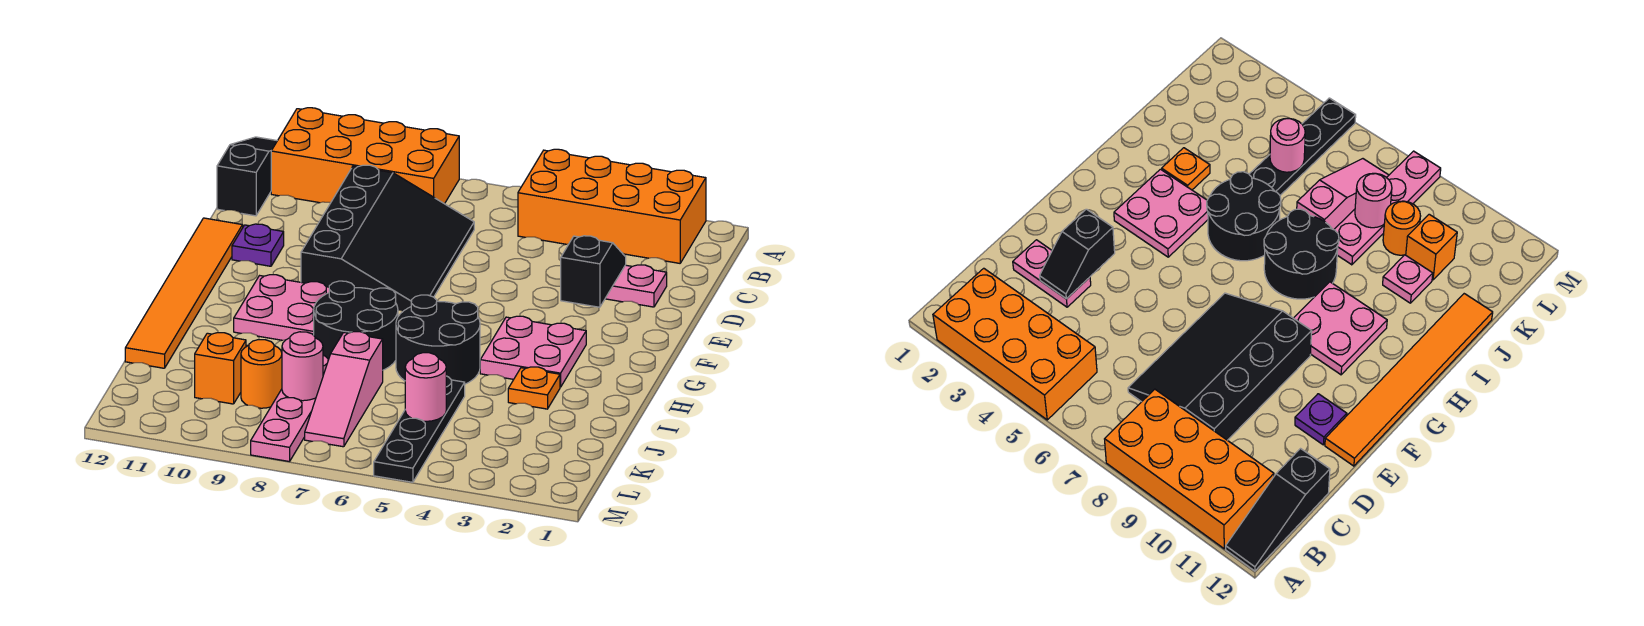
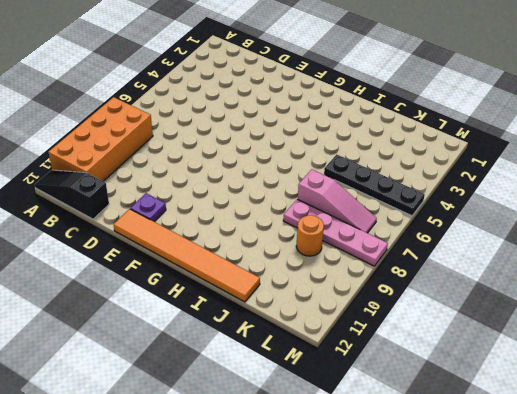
none -> orange 2x4 brick [518,149,706,263]
none -> black 3x4 slope [301,165,474,311]
none -> pink 1x2 plate [605,265,667,307]

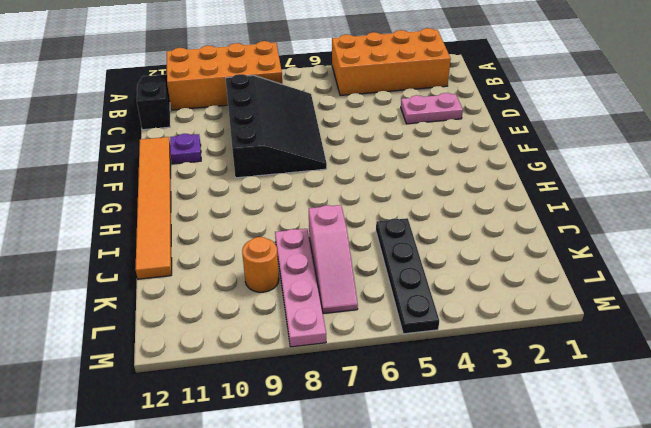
none -> pink 2x2 plate [480,316,586,387]
none -> pink 2x2 plate [234,275,329,340]
none -> black 2x2 round brick [396,295,480,384]

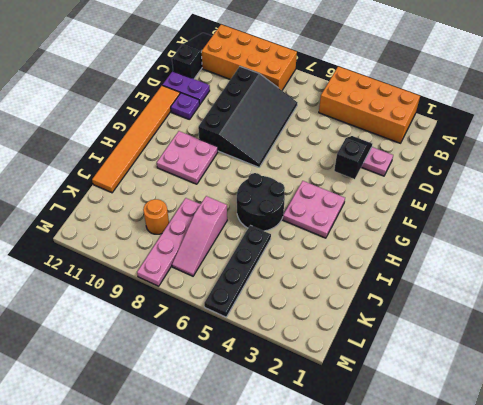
purple 1x2 plate [162,71,210,104] -> none
none -> black 2x2 round brick [314,281,398,370]
none -> orange 1x1 plate [508,367,560,409]
none -> pink 1x1 plate [1383,255,1433,303]

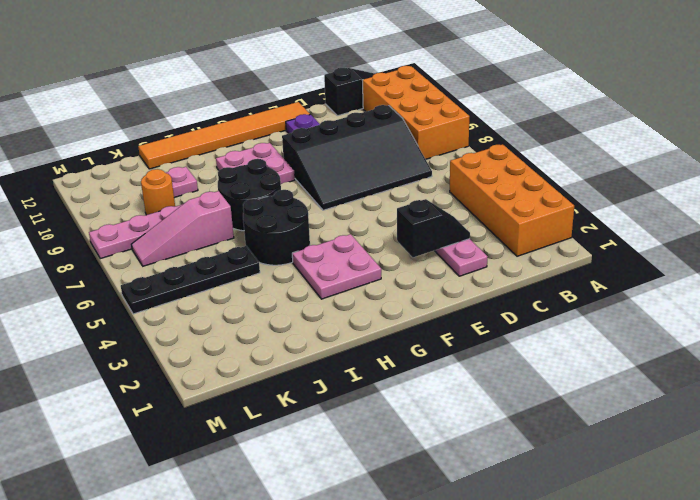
none -> orange 1x1 plate [508,367,560,409]
none -> orange 1x1 brick [195,333,246,404]
none -> pink 1x1 round brick [405,353,446,421]

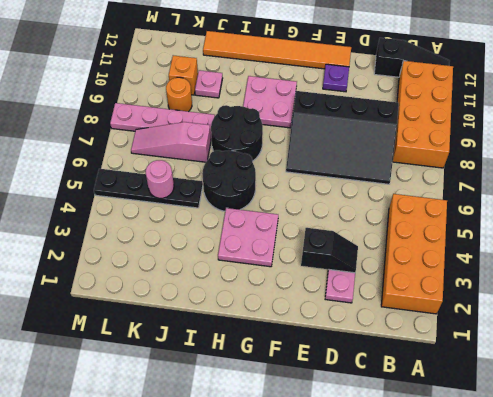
none -> orange 1x1 plate [508,367,560,409]
none -> pink 1x1 round brick [282,332,323,401]

